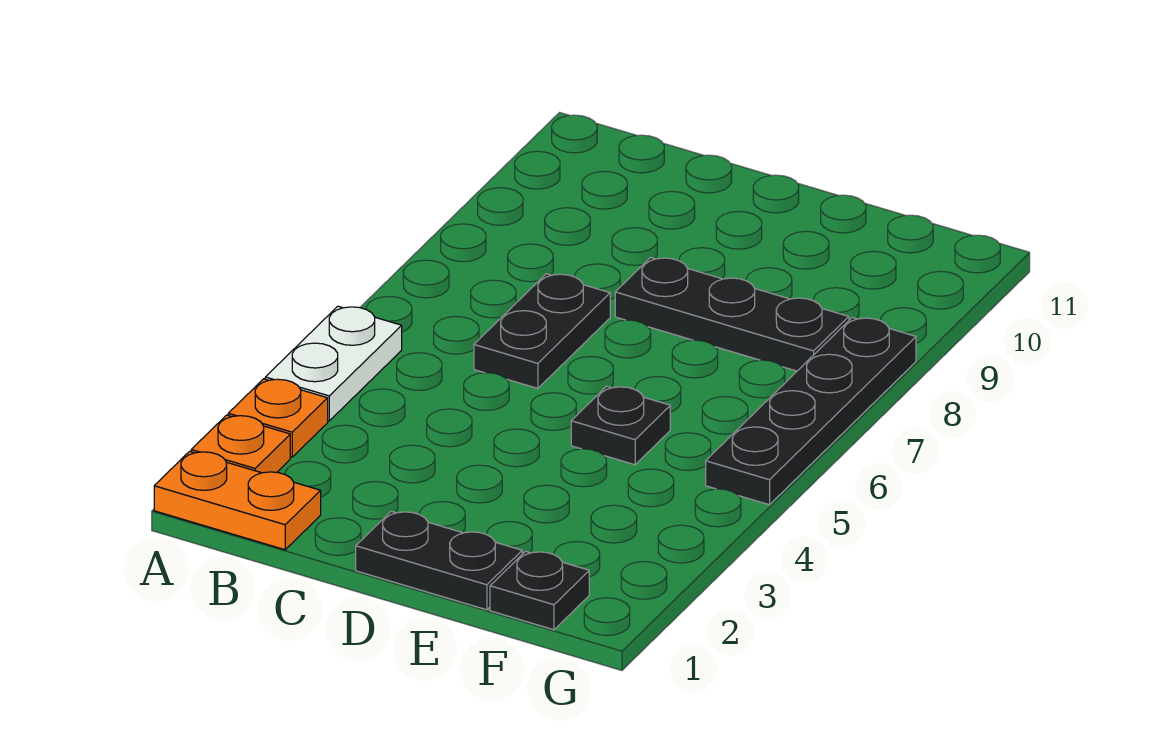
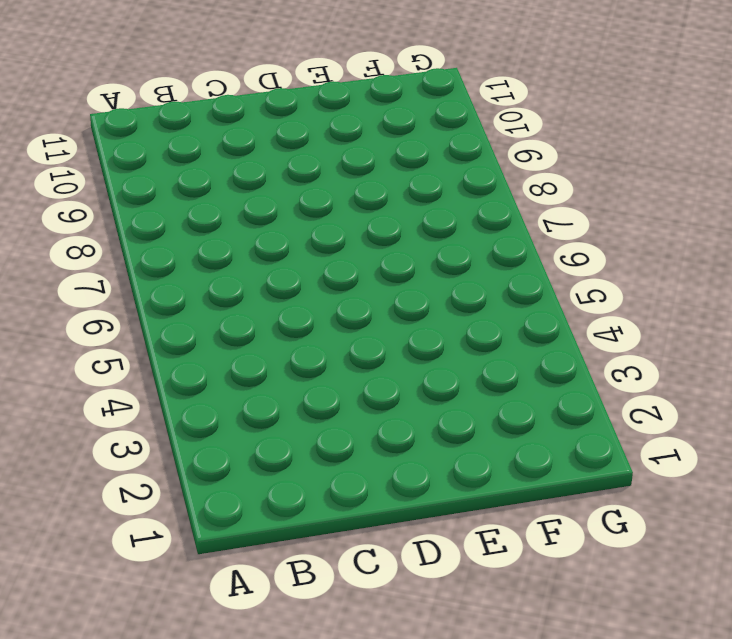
none -> orange 1x2 plate [154,451,321,550]
none -> orange 1x1 plate [191,415,290,473]

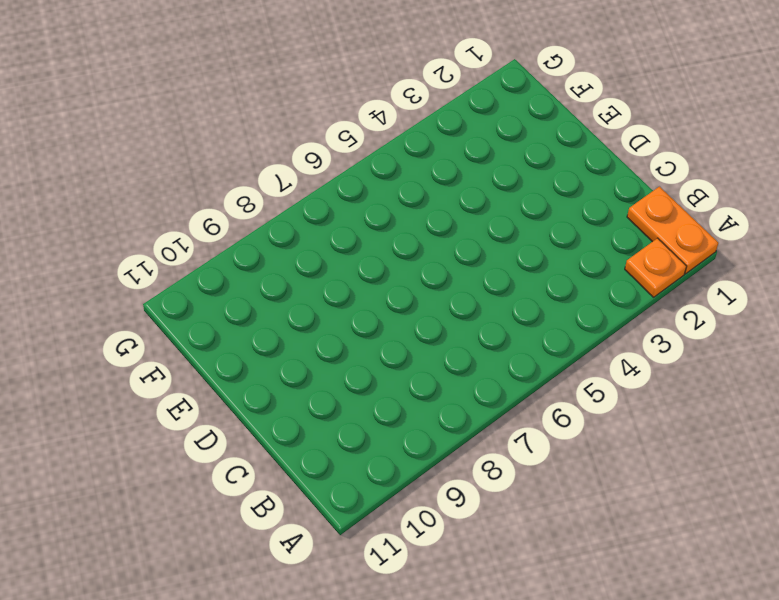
none -> orange 1x1 plate [228,379,328,457]
none -> white 1x2 plate [265,306,402,421]

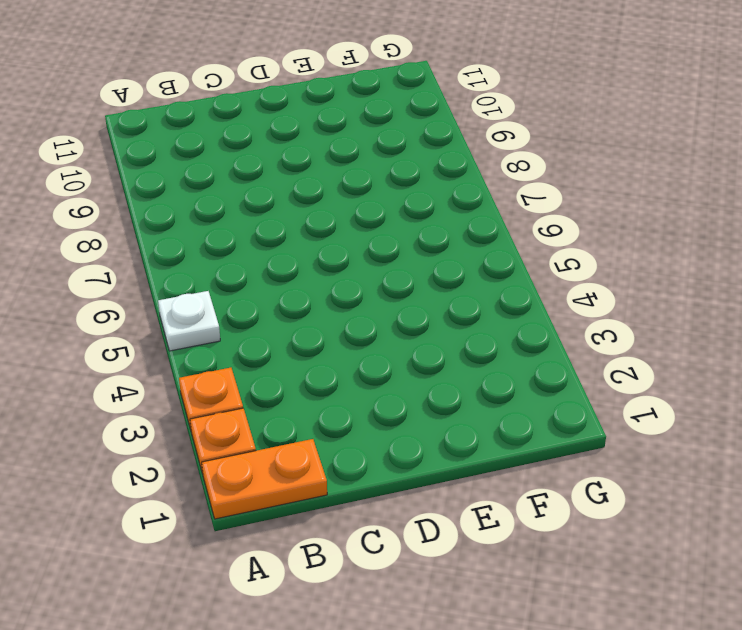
white 1x1 plate [158,291,220,351] -> white 1x2 plate [265,306,402,421]
none -> black 1x2 plate [474,274,610,388]
none -> black 1x2 plate [356,511,522,610]

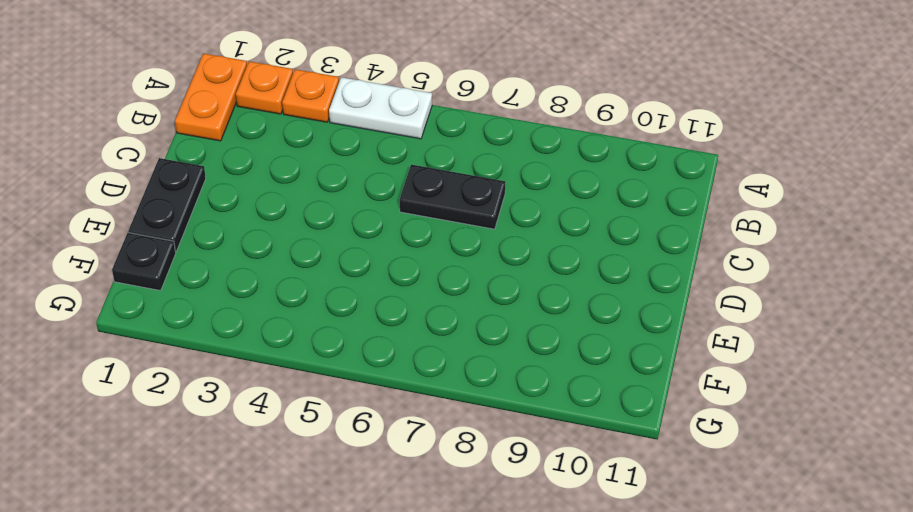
none -> black 1x3 plate [615,258,849,371]
none -> black 1x1 plate [571,386,670,465]

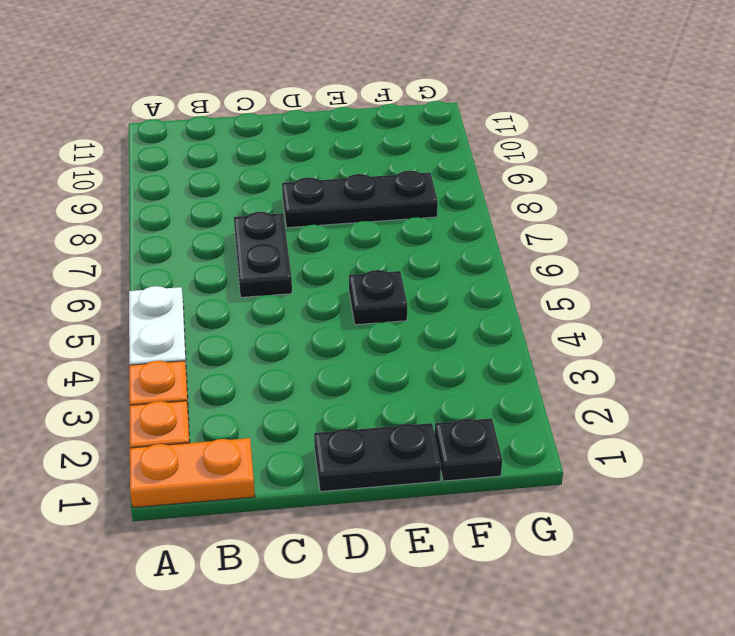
none -> black 1x4 plate [706,318,916,505]

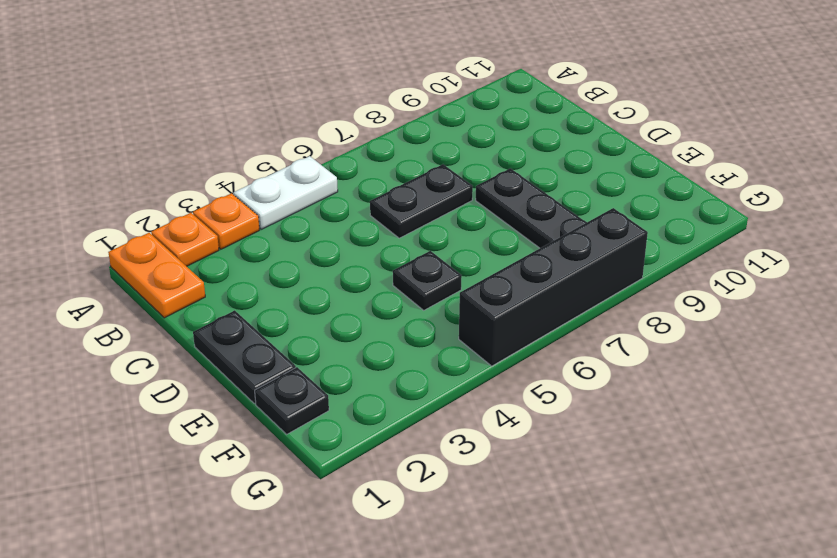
black 1x4 brick [459,208,648,366] -> black 1x4 plate [706,318,916,505]

